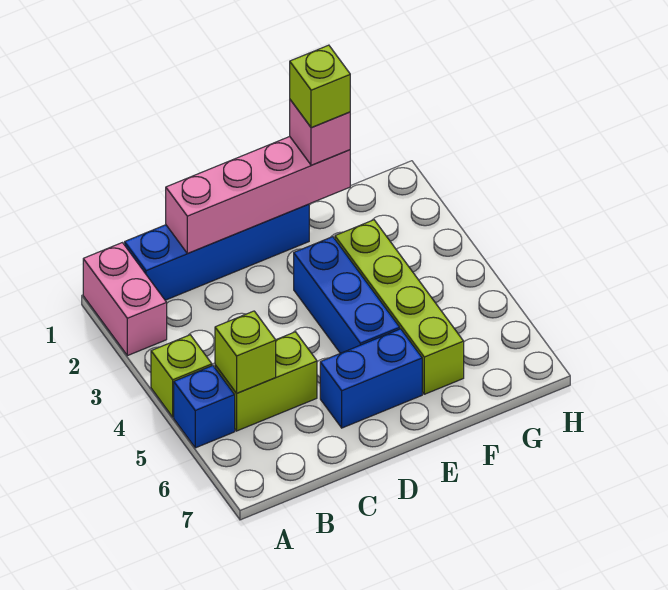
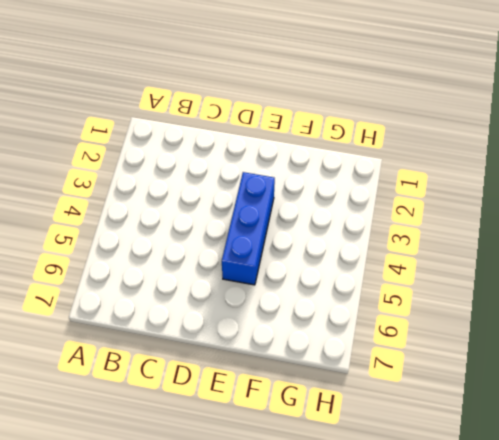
none -> pink 1x2 brick [83,243,167,356]
none -> lime 1x1 brick [151,335,212,417]
none -> blue 1x1 brick [174,366,235,448]

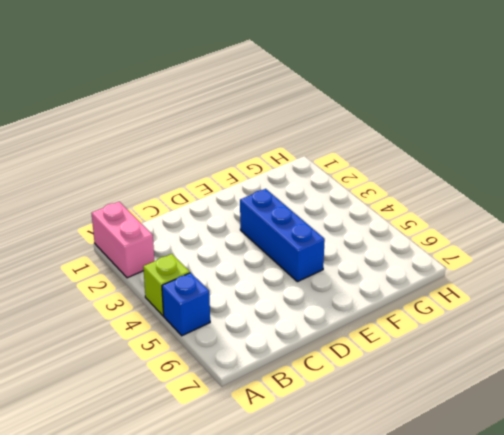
none -> blue 1x4 brick [125,204,309,300]
none -> lime 1x2 brick [215,332,317,431]
none -> blue 1x2 brick [320,329,422,428]

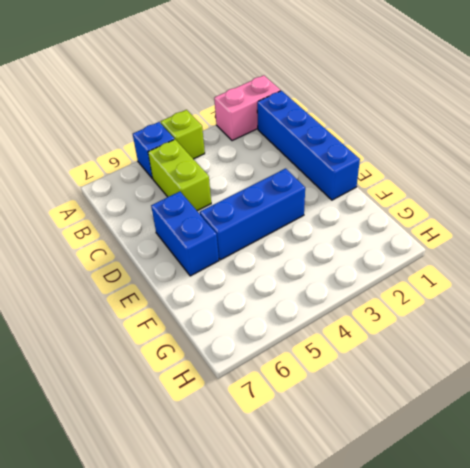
none -> lime 1x4 brick [335,220,464,394]
none -> lime 1x1 brick [215,311,276,393]
none -> pink 1x4 brick [166,137,350,253]

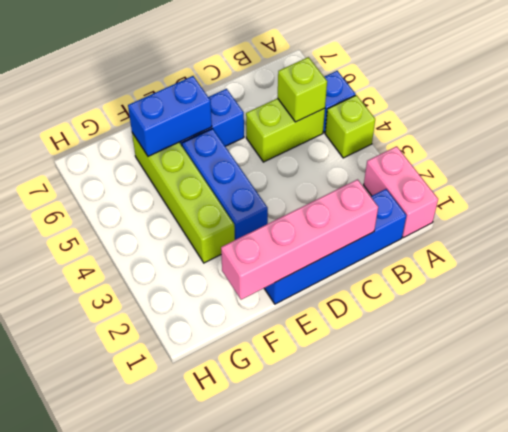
blue 1x2 brick [128,76,212,156] -> none
none -> pink 1x1 brick [290,100,350,165]
none -> lime 1x1 brick [290,45,350,128]

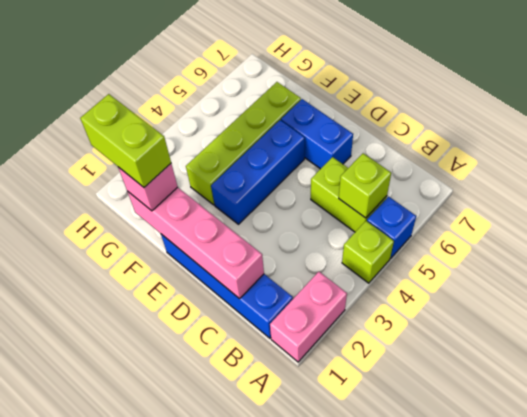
lime 1x2 brick [80,94,171,187] -> lime 1x1 brick [290,45,350,128]

